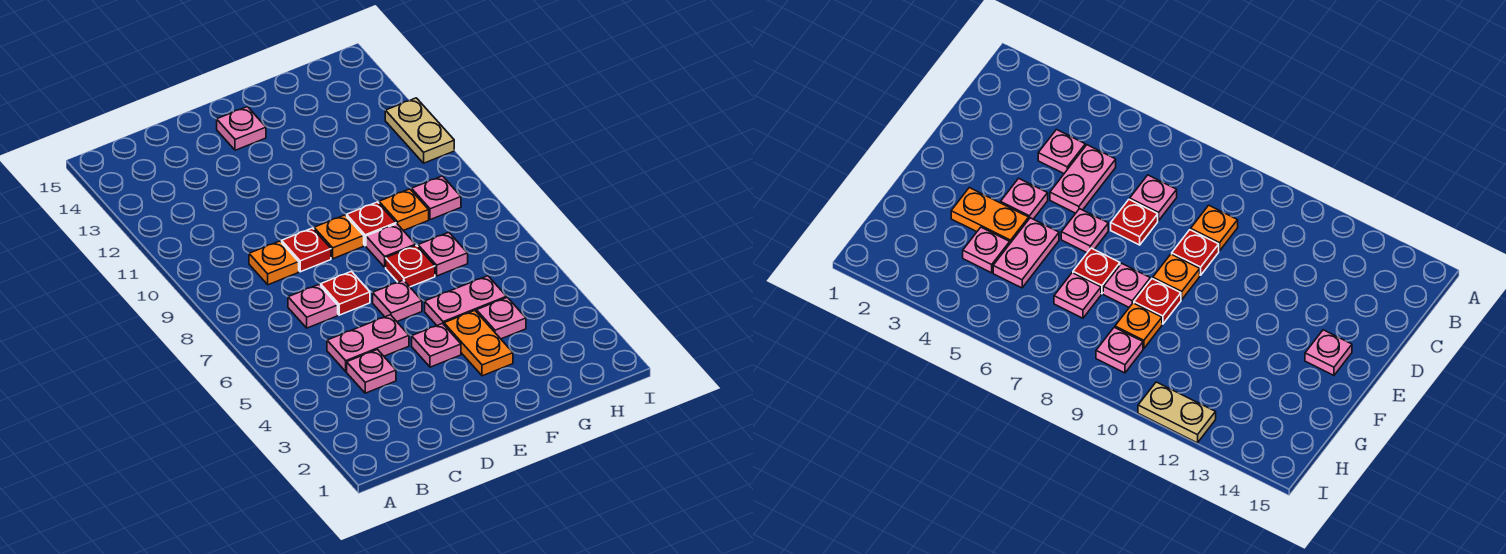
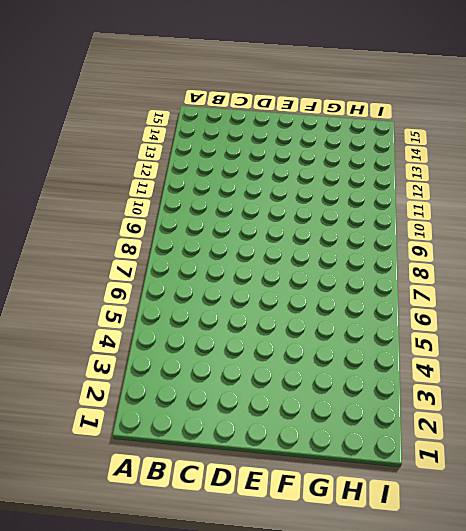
none -> pink 1x1 plate [347,350,396,393]
none -> pink 1x2 plate [327,315,409,371]
none -> pink 1x1 plate [288,285,338,328]

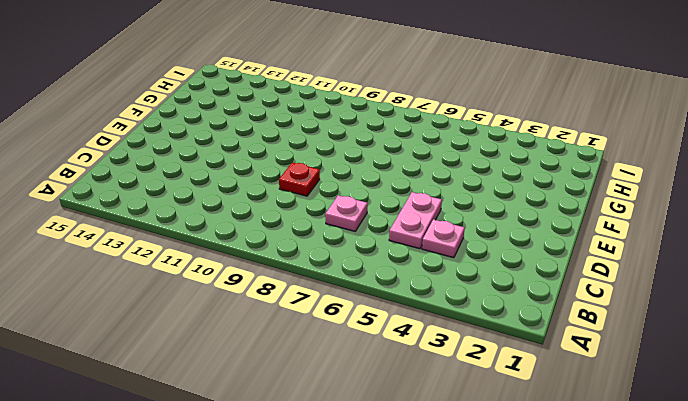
none -> orange 1x1 plate [249,241,299,285]
none -> red 1x1 plate [321,271,370,315]
none -> pink 1x1 plate [412,324,461,367]

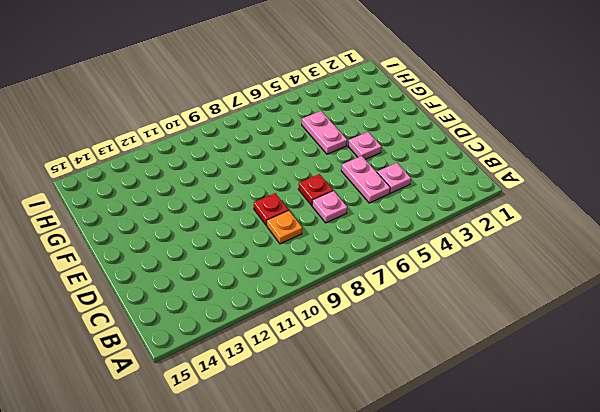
none -> pink 1x1 plate [373,280,422,321]
none -> orange 1x1 plate [314,215,364,259]
none -> pink 1x1 plate [217,107,266,150]

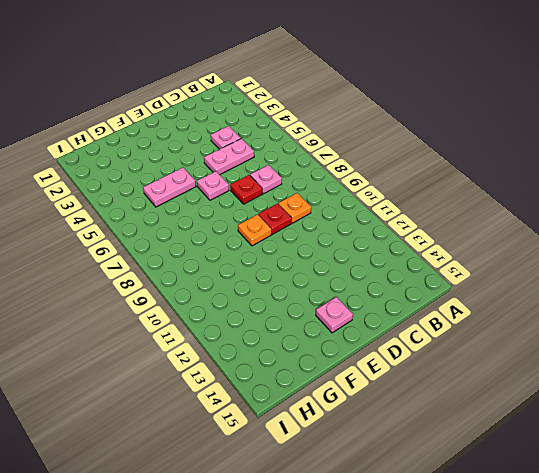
none -> pink 1x1 plate [412,324,461,367]
none -> orange 1x2 plate [444,311,513,376]
none -> red 1x1 plate [386,245,435,287]

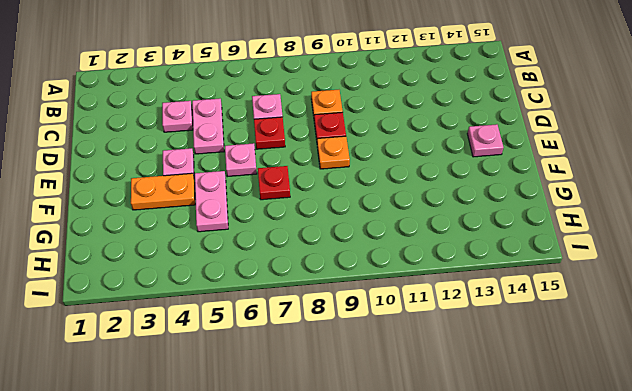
none -> pink 1x1 plate [366,224,416,267]
none -> red 1x1 plate [347,202,396,246]
none -> pink 1x1 plate [477,297,526,339]

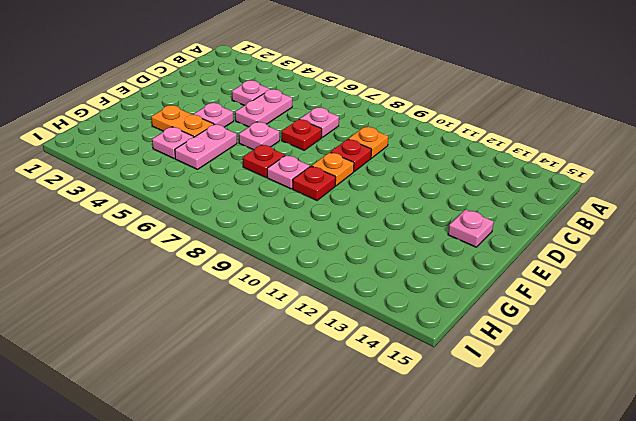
none -> pink 1x1 plate [418,232,468,276]
none -> orange 1x1 plate [379,189,429,231]
none -> pink 1x1 plate [412,176,461,220]

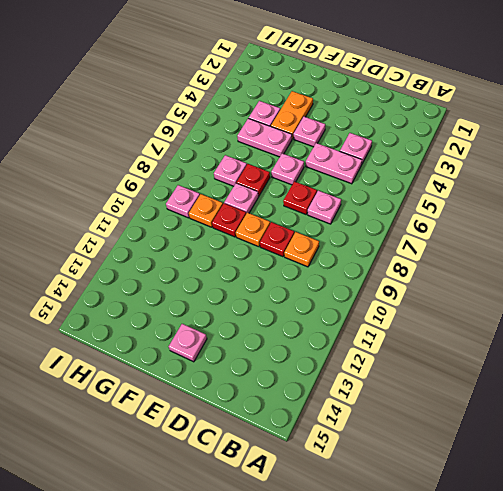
none -> tan 1x2 plate [385,98,454,163]

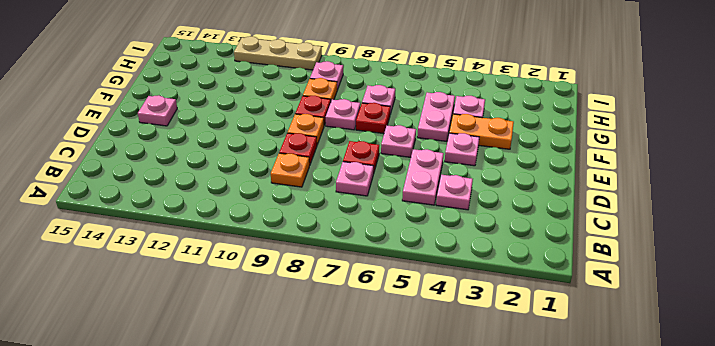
tan 1x3 plate [234,36,322,70] -> tan 1x2 plate [385,98,454,163]

